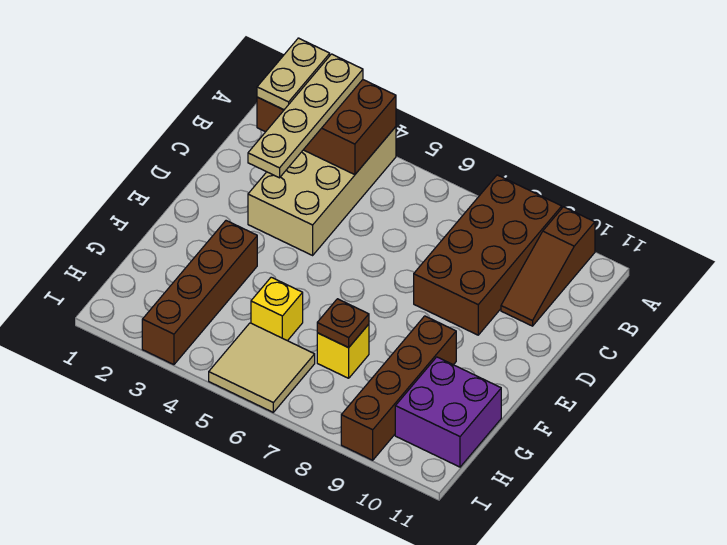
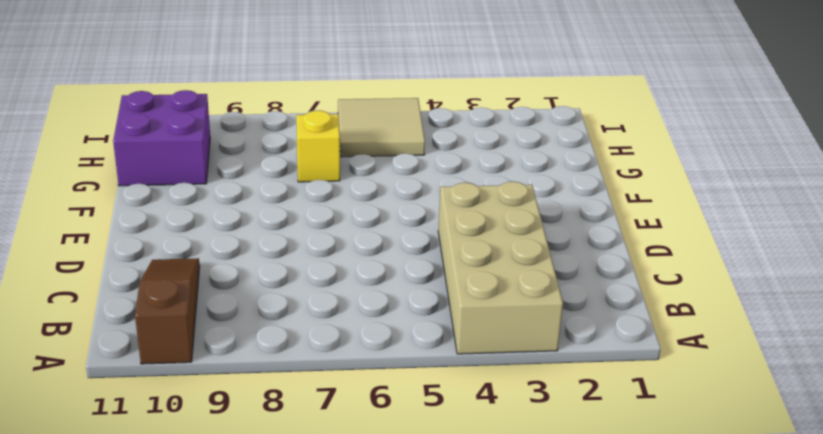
none -> brown 2x4 brick [414,175,562,335]
none -> brown 1x4 brick [142,221,257,365]
none -> brown 1x4 brick [341,316,456,460]

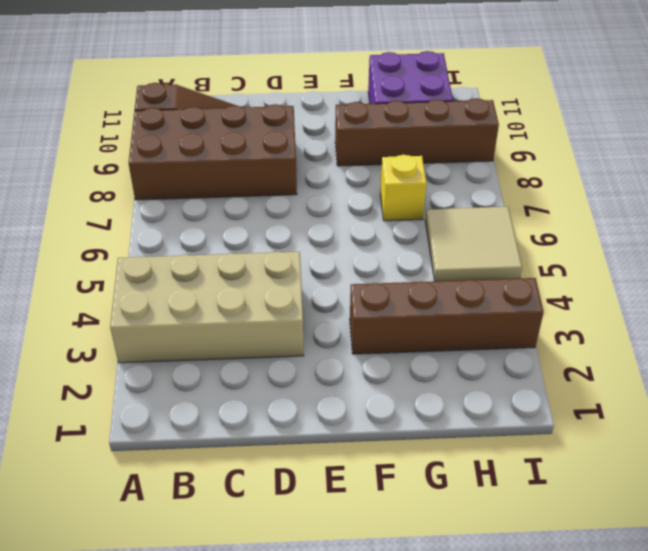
none -> yellow 1x1 brick [251,277,303,341]
none -> brown 2x3 brick [257,80,396,175]
none -> brown 1x1 plate [317,299,369,348]

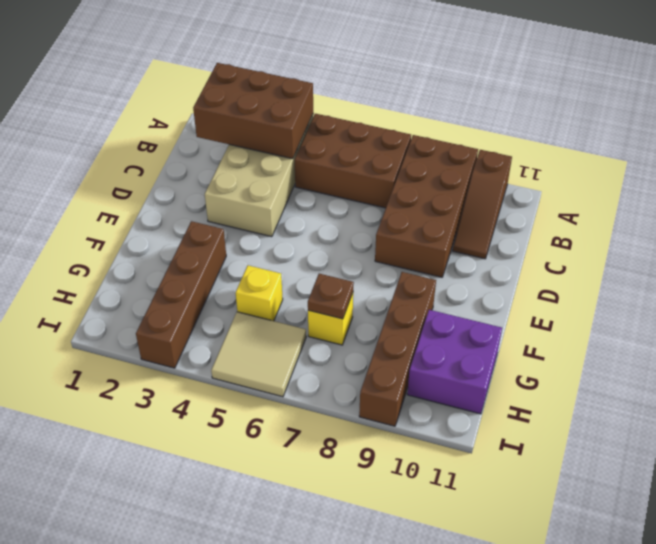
brown 2x3 brick [295,114,411,208] -> none
none -> tan 1x2 plate [257,38,330,110]
none -> tan 1x4 plate [248,54,363,178]

